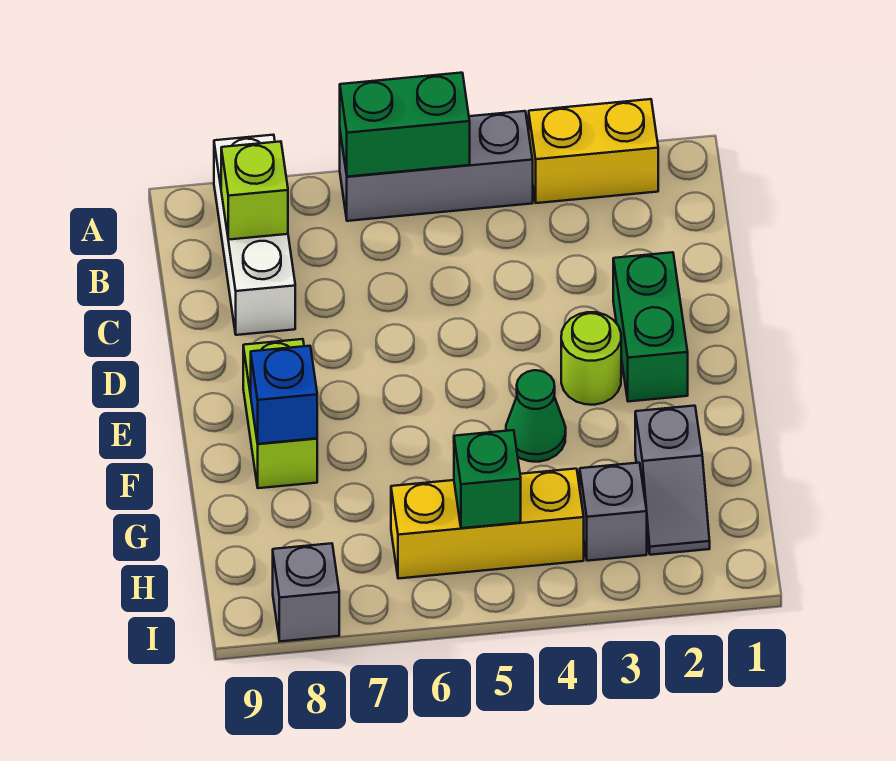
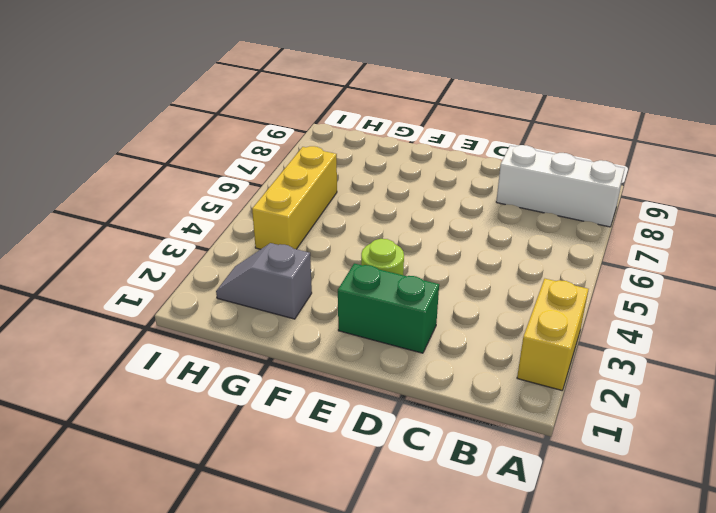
none -> grey 1x3 brick [340,111,533,221]
none -> lime 1x2 brick [243,339,317,488]
none -> green 1x1 cone [506,370,566,462]

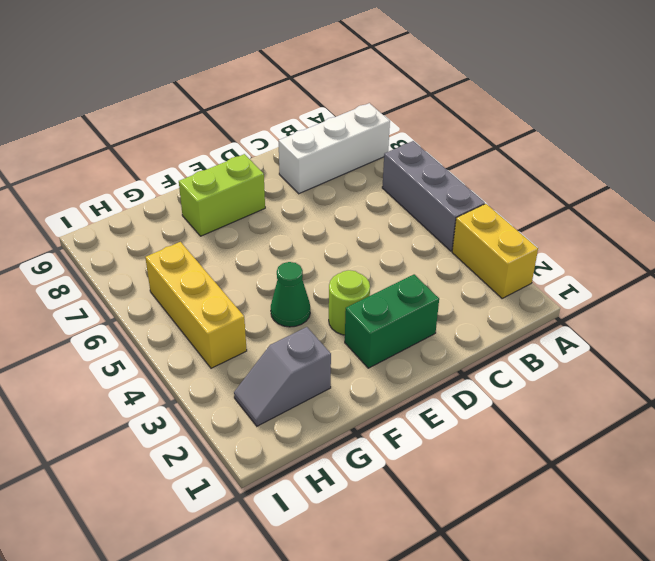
none -> grey 1x1 brick [580,463,647,561]
none -> grey 1x1 brick [273,543,339,641]
none -> green 1x2 brick [340,73,470,177]

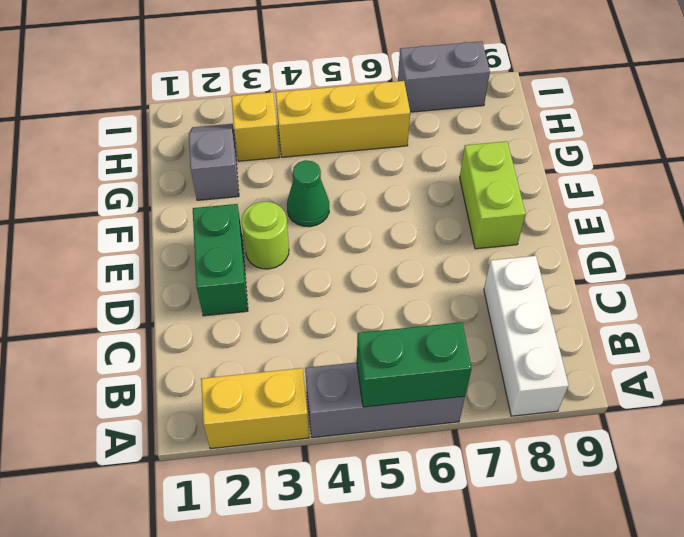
yellow 1x1 brick [231,92,279,161] -> grey 1x1 brick [580,463,647,561]
grey 1x2 brick [398,41,490,112] -> grey 1x1 brick [273,543,339,641]
none -> lime 1x1 brick [221,141,288,240]
none -> blue 1x1 brick [251,346,317,444]
none -> green 1x1 brick [454,430,521,528]

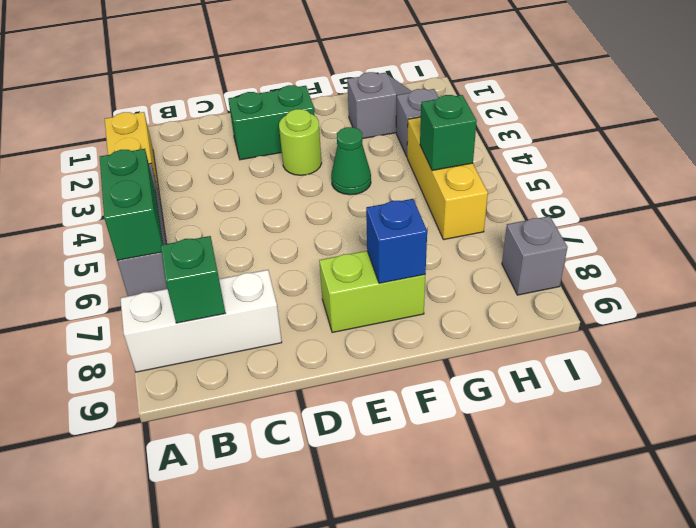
green 1x1 brick [161,236,225,323] -> lime 1x1 brick [221,141,288,240]

